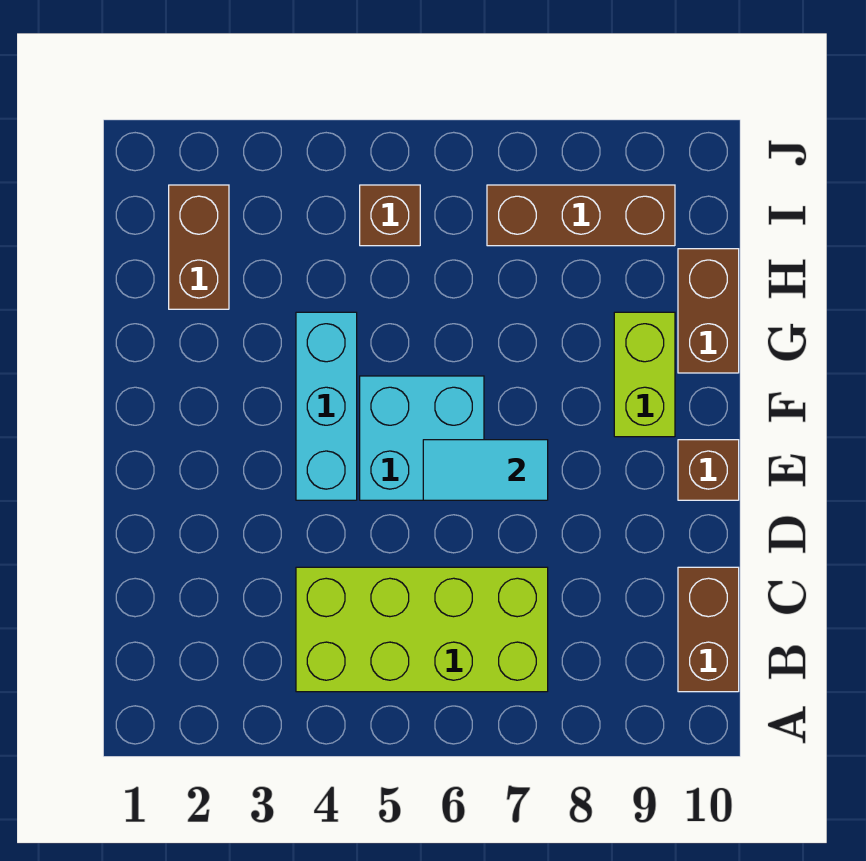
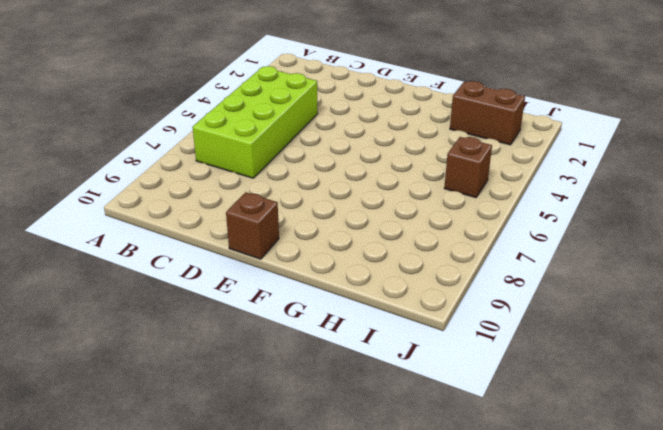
none -> brown 1x2 brick [678,567,739,692]
none -> cyan 1x3 brick [296,312,357,500]

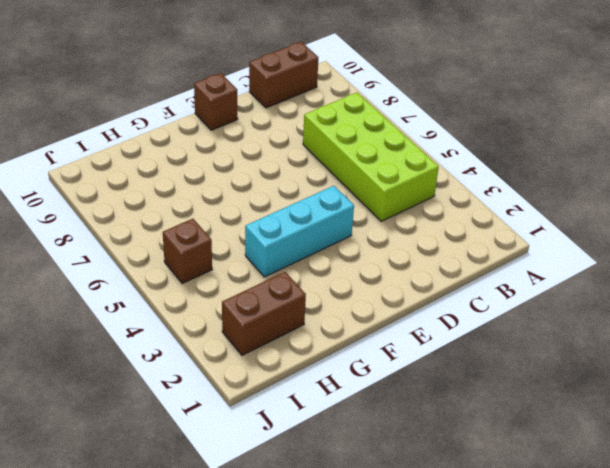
none -> cyan 2x2 brick [360,376,484,500]
none -> lime 1x2 brick [614,312,675,437]

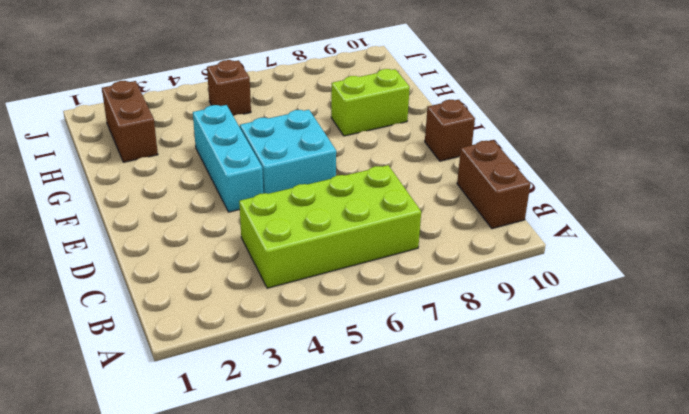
lime 1x2 brick [331,69,410,136] -> lime 1x2 brick turned to [614,312,675,437]
none -> brown 1x2 brick [678,249,739,373]
none -> brown 1x3 brick [487,185,675,246]

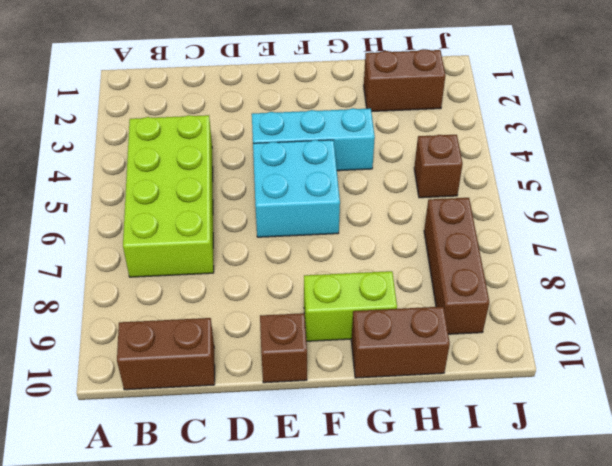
none -> cyan 1x2 tile [423,440,548,500]

